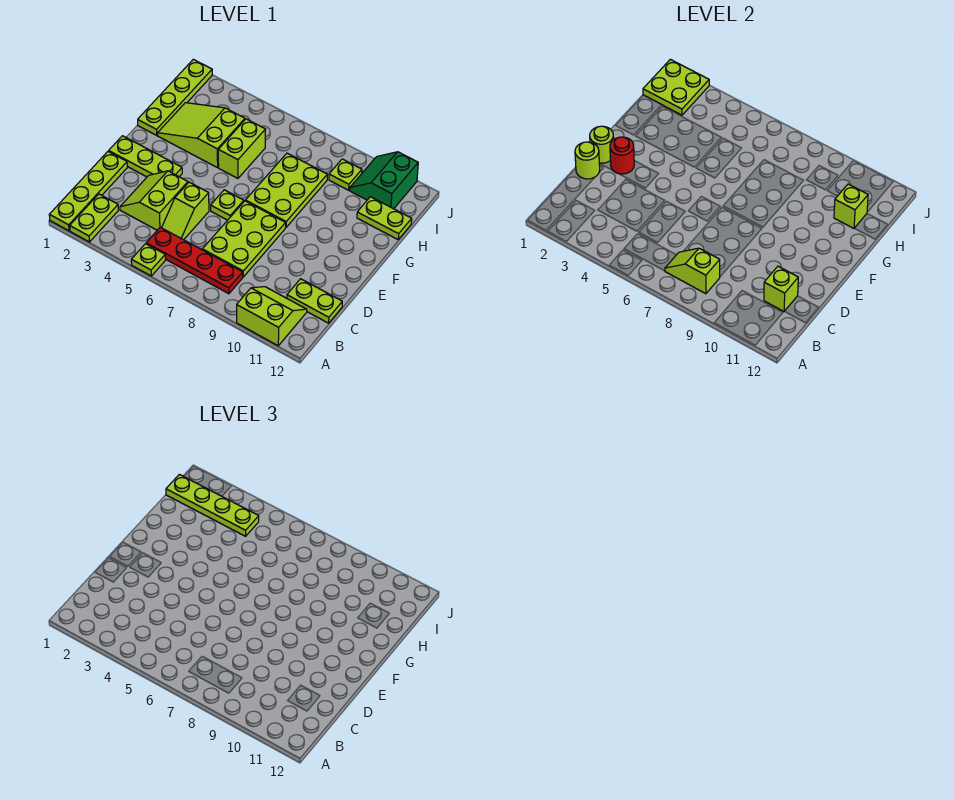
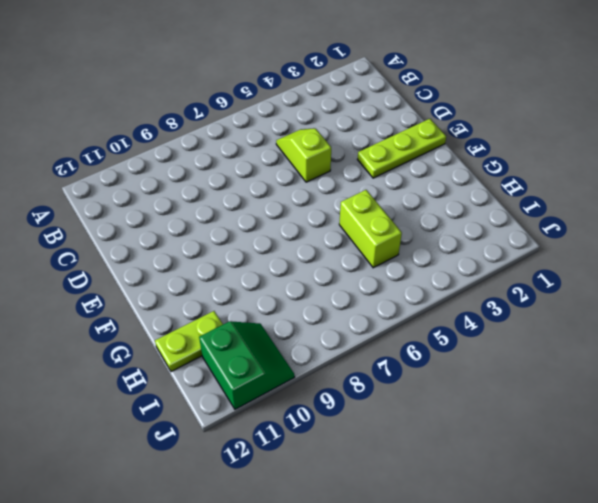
none -> lime 1x4 plate [49,151,127,231]
none -> lime 1x2 plate [70,194,118,242]
none -> lime 1x1 plate [131,244,165,276]

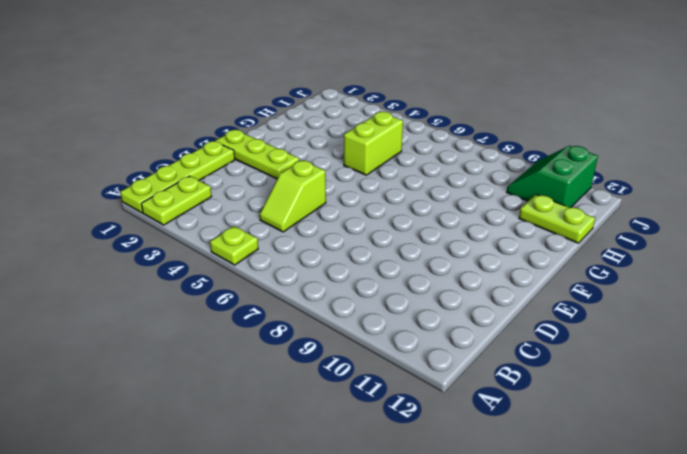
none -> lime 2x2 slope [237,287,307,346]
none -> red 1x4 plate [146,227,243,294]
none -> lime 2x2 slope [120,171,188,230]

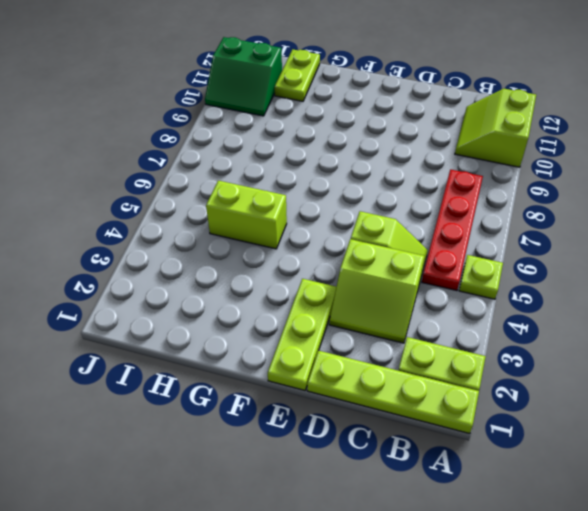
none -> lime 2x3 plate [202,201,286,277]
none -> lime 1x2 plate [287,279,342,323]
none -> lime 1x1 plate [211,190,244,220]

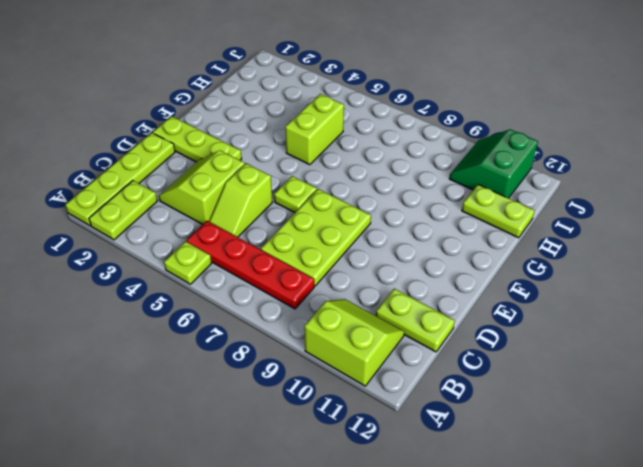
none -> lime 2x3 plate [246,153,327,227]
none -> lime 1x4 plate [138,59,212,135]
none -> lime 2x3 slope [158,103,245,168]

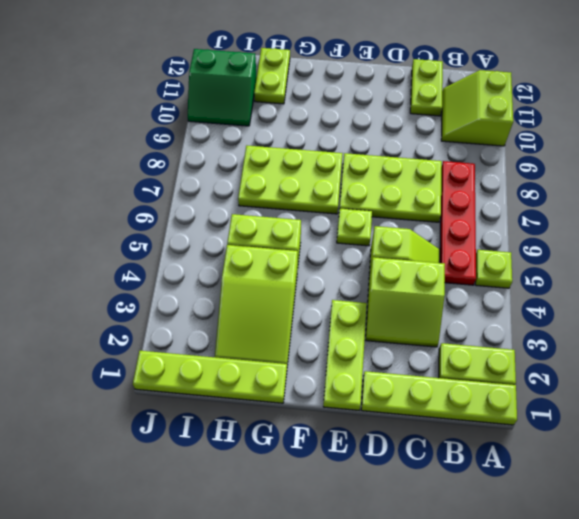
none -> lime 1x1 plate [329,159,362,190]
none -> lime 1x2 slope [665,248,720,294]
none -> lime 1x1 brick [764,266,798,311]

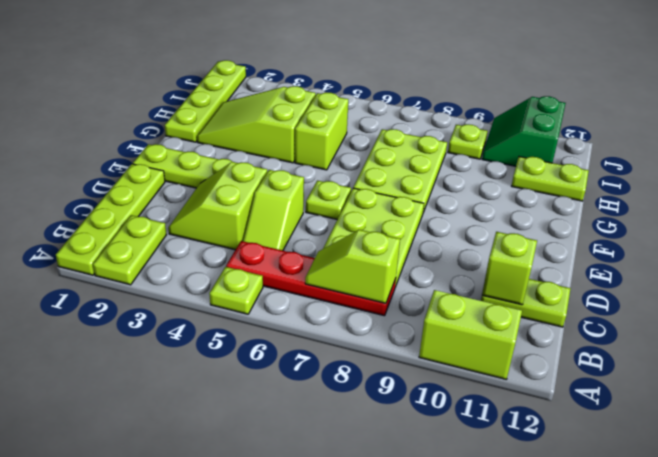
none -> lime 1x1 round brick [575,142,600,179]
none -> lime 1x1 round brick [590,126,614,163]
none -> red 1x1 round brick [610,137,634,174]

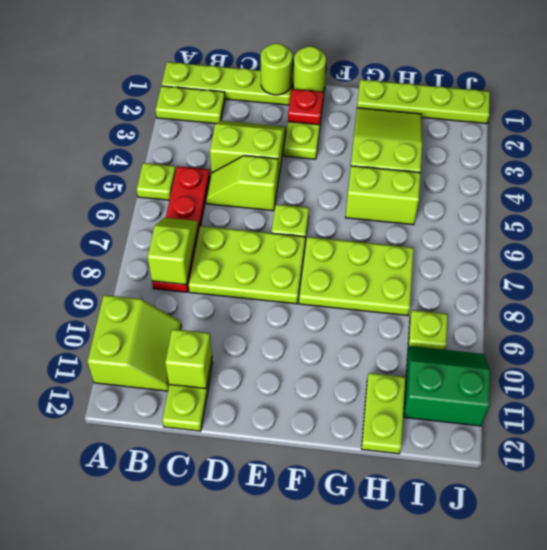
red 1x1 plate [288,89,323,125] -> red 1x1 round brick [610,137,634,174]
none -> lime 1x1 brick [834,184,868,228]
none -> lime 2x2 plate [643,59,709,115]
none -> lime 1x4 plate [166,474,259,536]

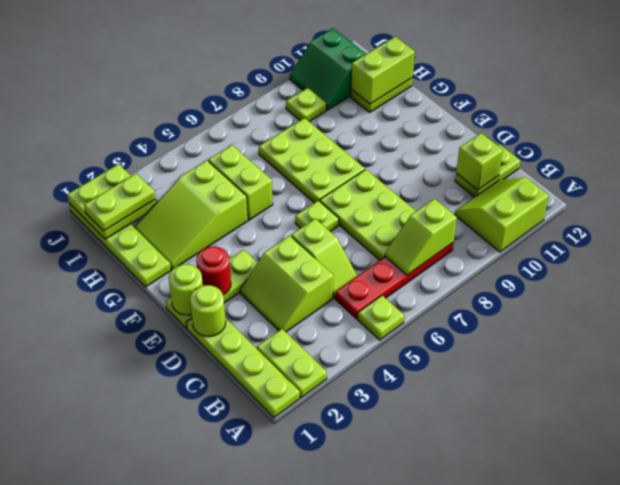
lime 1x2 brick [351,37,415,104] -> lime 1x1 brick [834,184,868,228]
lime 1x2 plate [84,173,156,231] -> lime 1x4 plate [166,474,259,536]

